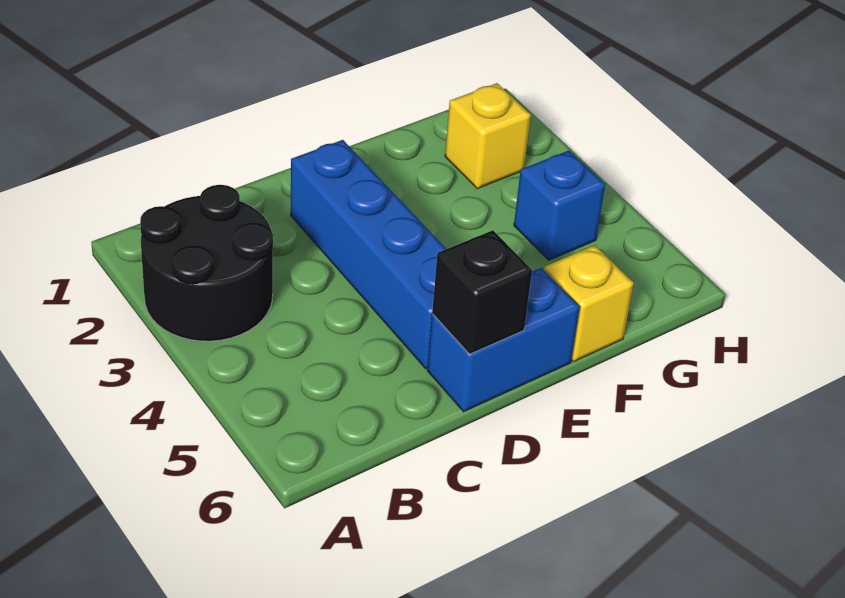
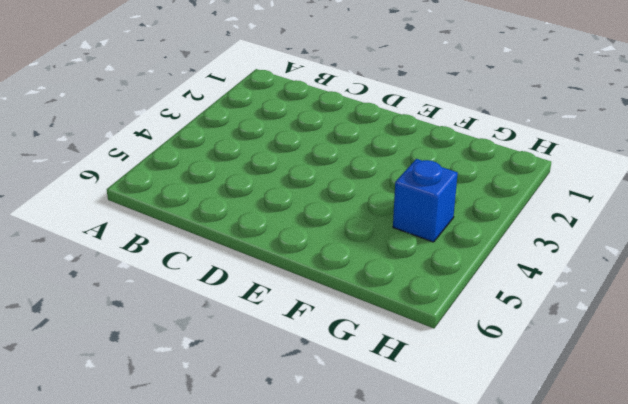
none -> black 2x2 round brick [140,185,273,341]
none -> blue 1x4 brick [291,140,446,369]

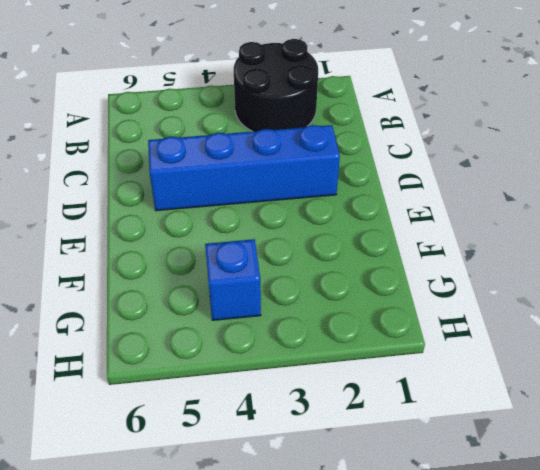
none -> blue 1x2 brick [427,268,580,412]
none -> yellow 1x1 brick [544,245,634,362]

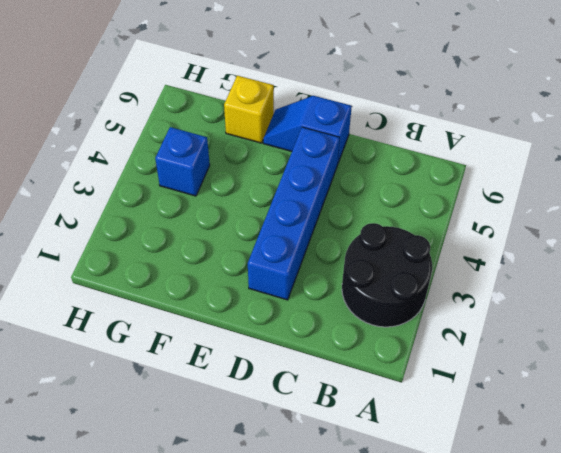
blue 1x2 slope [263,96,352,163] -> blue 1x2 brick [427,268,580,412]
none -> yellow 1x1 brick [445,83,531,189]
none -> black 1x1 brick [432,230,532,354]

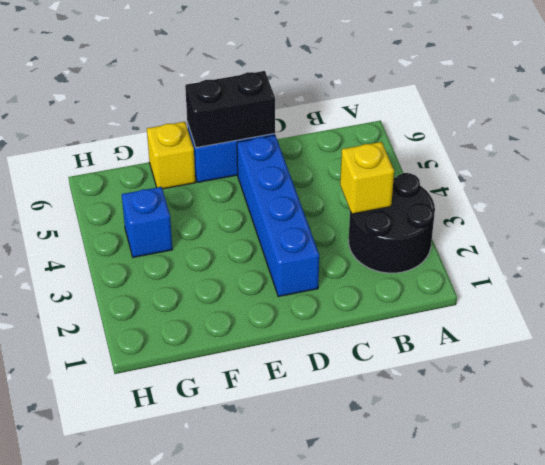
yellow 1x1 brick [340,142,394,214] -> yellow 1x1 brick moved to [445,83,531,189]
black 1x2 brick [185,71,275,148] -> black 1x1 brick [432,230,532,354]

